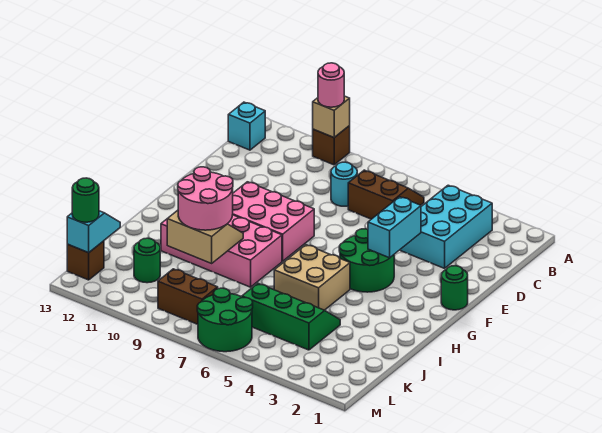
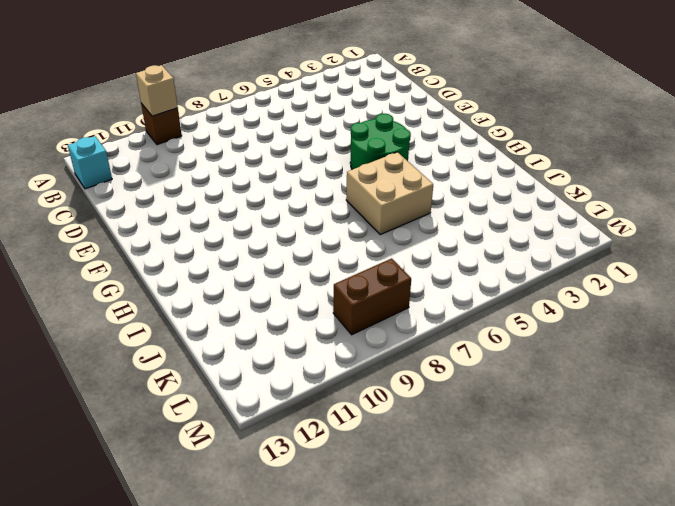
none -> cyan 2x3 brick [400,185,492,268]
none -> brown 2x2 slope [348,170,424,219]
none -> cyan 1x1 round brick [331,162,357,206]

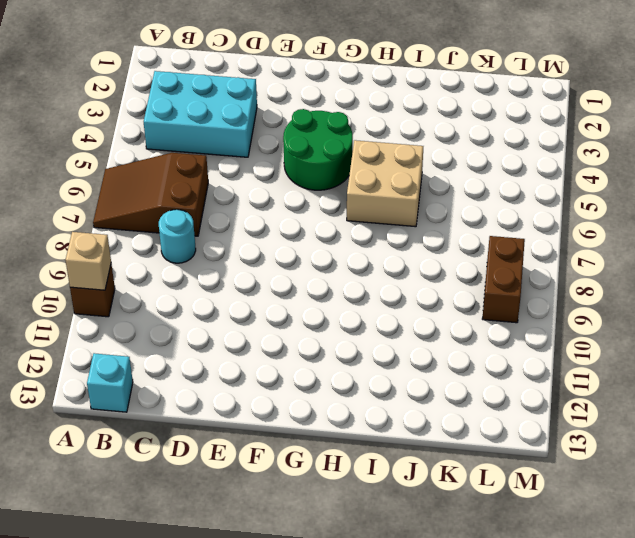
brown 2x3 slope [93,153,208,236] -> brown 2x2 slope [348,170,424,219]
none -> green 1x1 round brick [441,266,468,310]
none -> pink 2x3 brick [233,182,314,261]
none -> pink 2x4 brick [161,215,282,287]

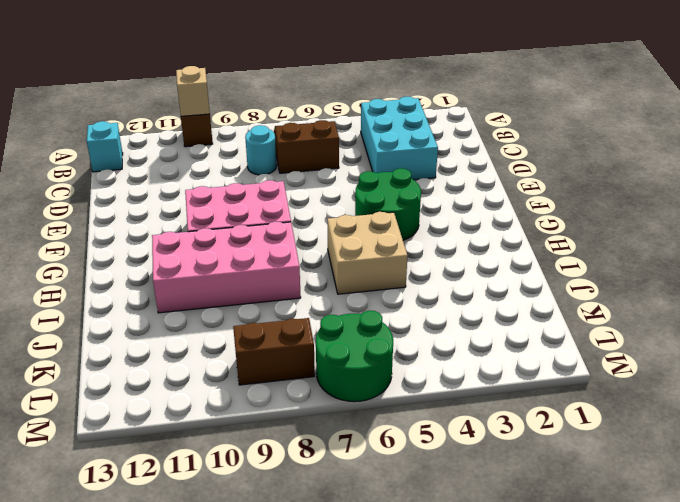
none -> green 1x1 round brick [441,266,468,310]
none -> green 2x3 slope [242,283,340,350]
none -> green 1x1 round brick [134,238,160,283]

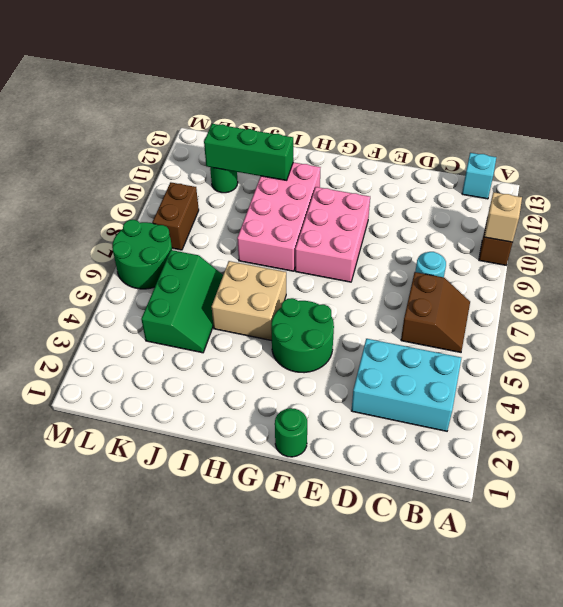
green 1x3 brick [204,124,293,180] -> none
none -> brown 1x1 brick [67,241,104,280]
none -> cyan 1x2 brick [368,197,421,258]
none -> tan 2x2 slope [167,210,243,263]

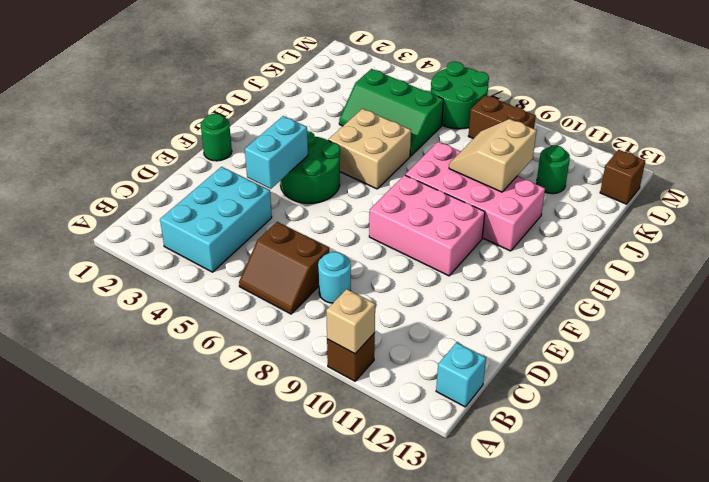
tan 2x2 slope [449,119,537,192] -> tan 2x2 slope turned to [167,210,243,263]
none -> cyan 1x2 slope [67,211,120,253]
none -> pink 1x1 round brick [318,63,344,107]
none -> pink 2x2 round brick [178,167,233,230]

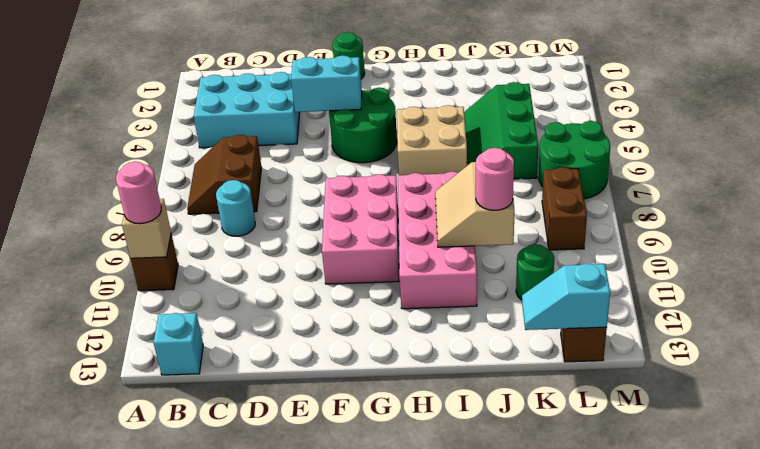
pink 1x1 round brick [476,148,514,210] -> pink 2x2 round brick [178,167,233,230]
none -> green 1x1 round brick [72,178,99,222]

